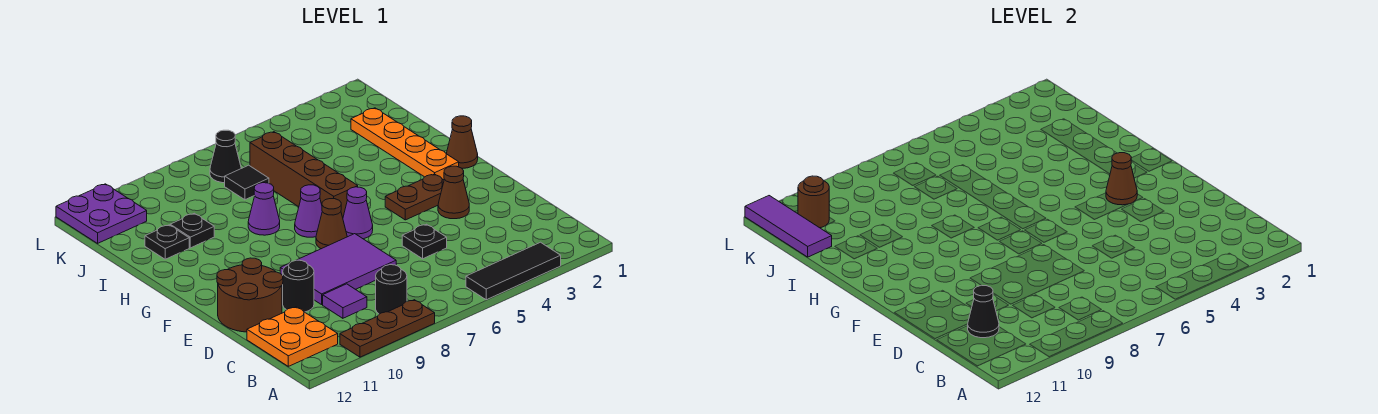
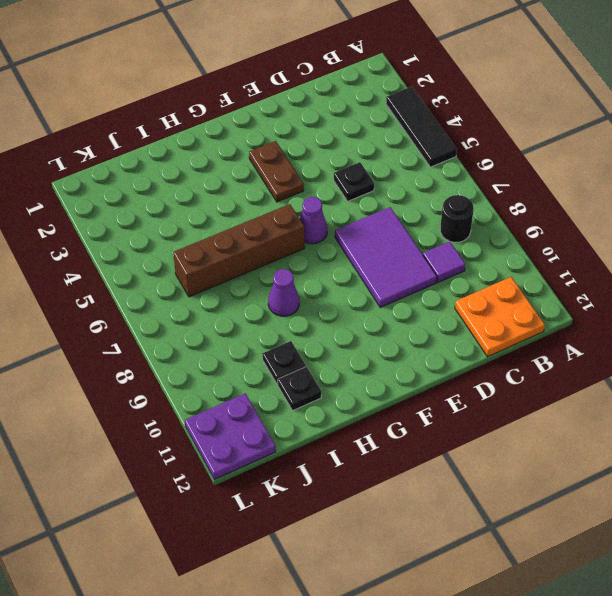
none -> brown 1x3 plate [340,300,435,357]
none -> black 1x1 round brick [283,260,314,312]
none -> brown 2x2 round brick [217,258,283,332]

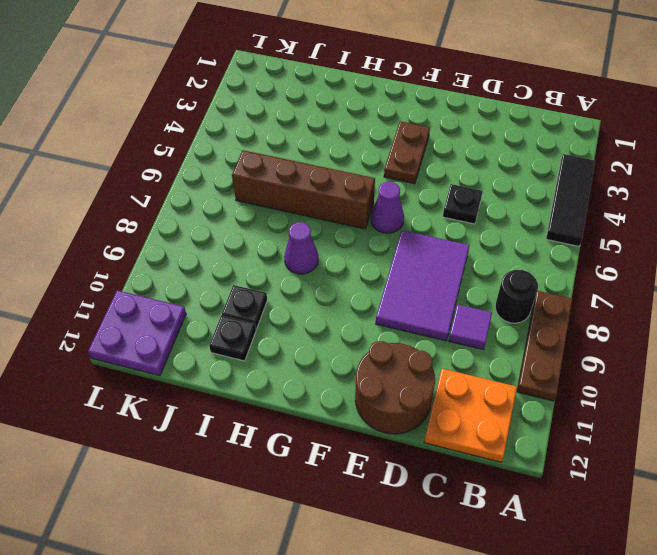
none -> black 1x1 round brick [283,260,314,312]
none -> brown 1x1 cone [438,166,469,219]
none -> brown 1x1 cone [316,199,347,249]

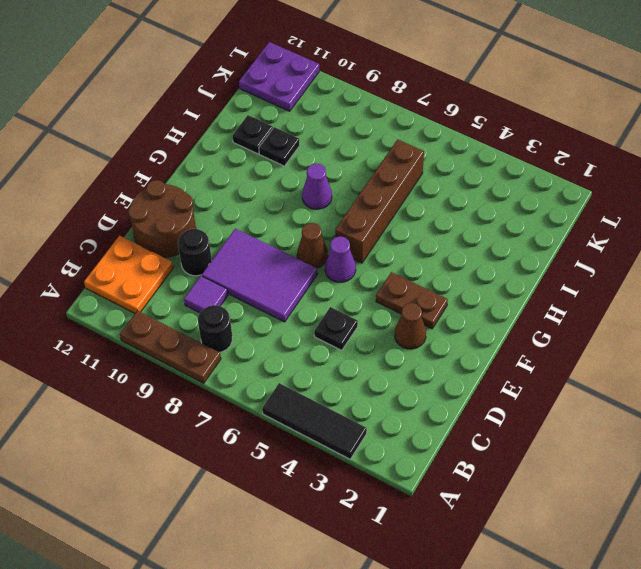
none -> brown 1x1 cone [446,116,478,168]
none -> orange 1x4 plate [351,108,459,180]
none -> purple 1x1 cone [295,185,322,237]

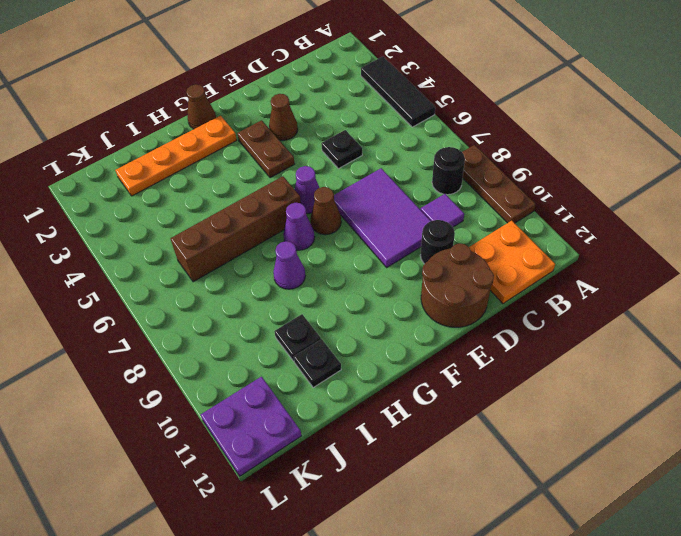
none -> black 1x1 tile [225,165,269,200]
none -> black 1x1 cone [210,130,241,183]
none -> black 1x1 cone [968,285,999,338]

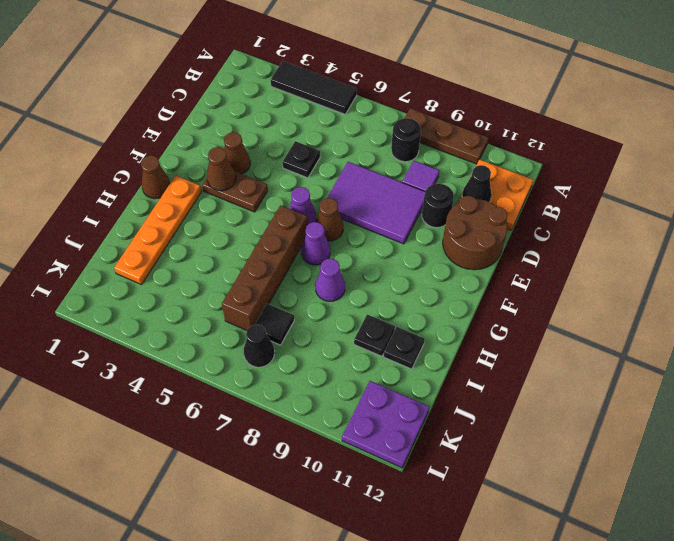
none -> purple 1x3 tile [745,196,832,257]
none -> brown 1x1 round brick [798,176,829,228]

